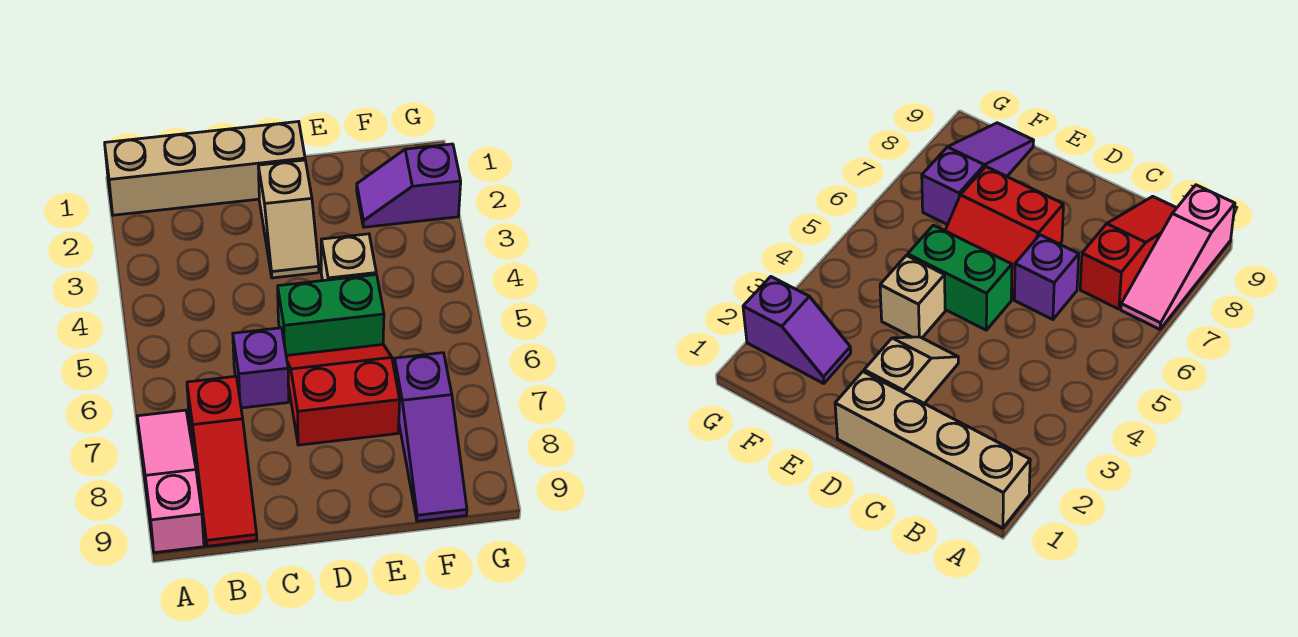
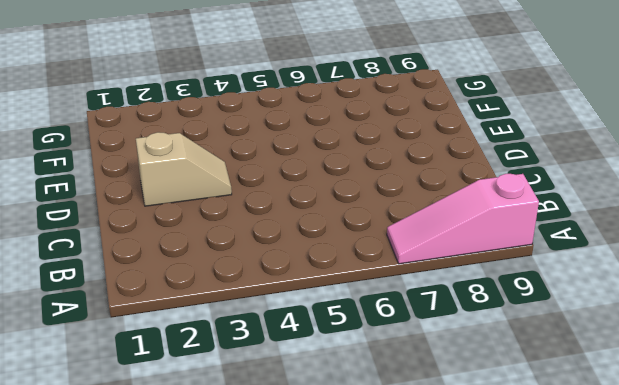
none -> tan 1x4 brick [105,121,305,215]
none -> red 1x3 slope [187,376,257,546]

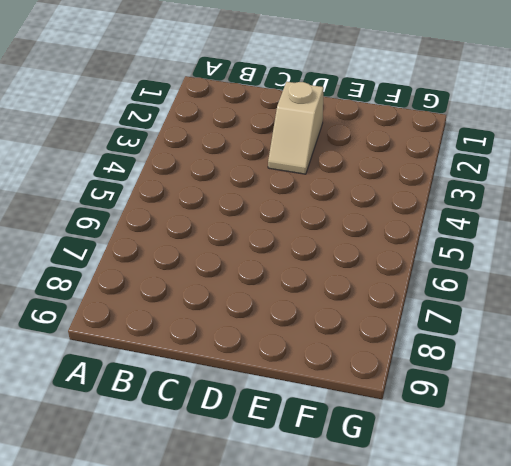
none -> tan 1x4 brick [105,121,305,215]
none -> pink 1x3 slope [137,410,204,553]

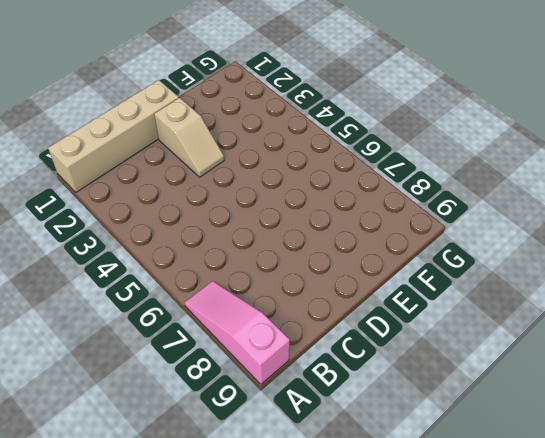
none -> red 1x3 slope [187,376,257,546]
none -> purple 1x1 brick [233,328,289,408]

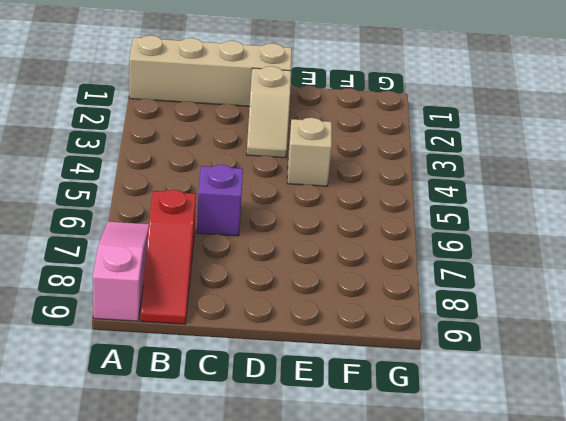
none -> green 1x2 brick [278,275,384,356]
none -> red 2x2 slope [286,345,400,445]

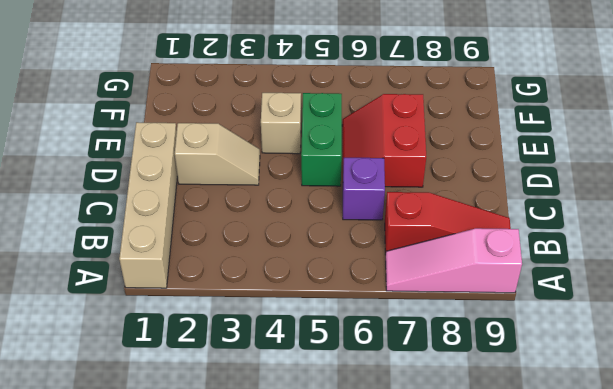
none -> purple 1x2 slope [357,144,461,227]
none -> purple 1x3 slope [394,353,467,521]

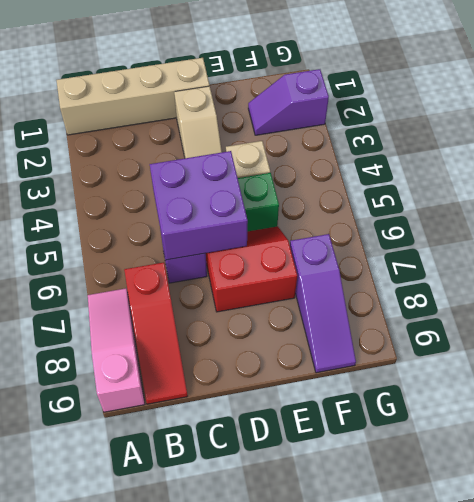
purple 2x2 brick [150,151,248,260] -> none

